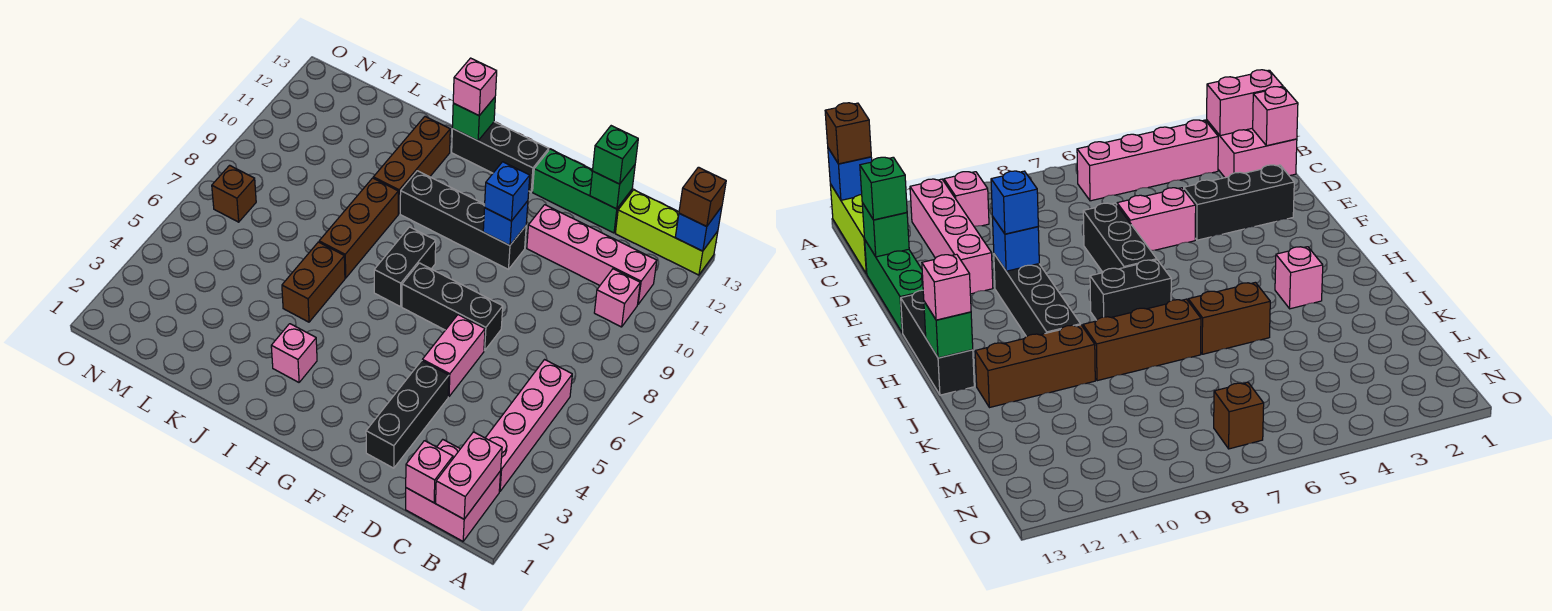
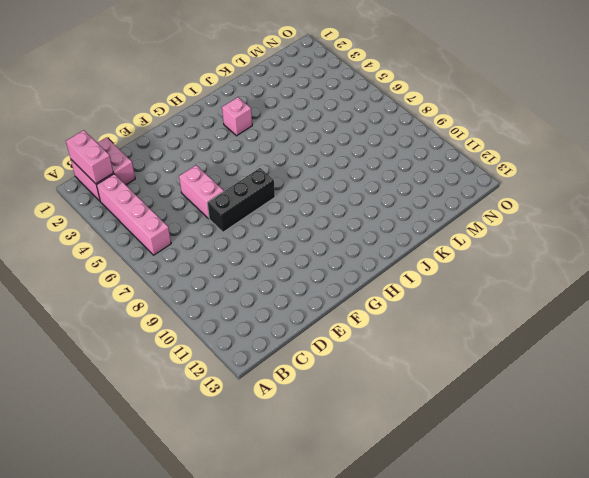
none -> lime 1x3 brick [615,190,718,275]
none -> pink 1x1 brick [594,269,640,327]
none -> pink 1x4 brick [527,205,657,304]

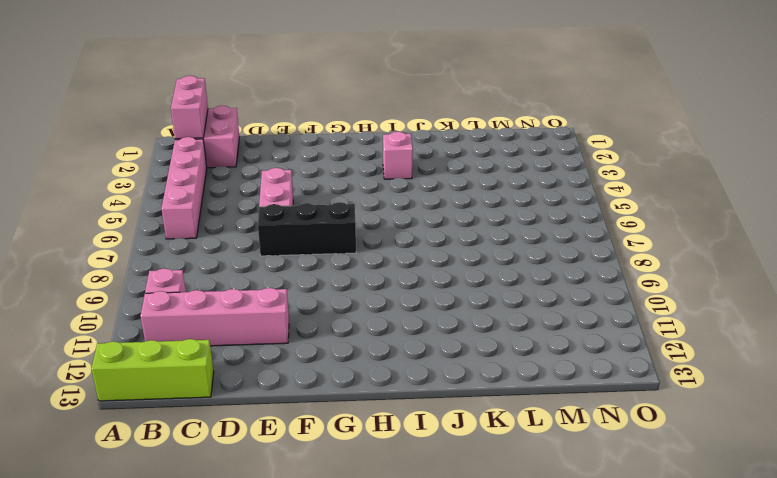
none -> green 1x3 brick [533,149,632,233]
none -> black 1x3 brick [366,361,449,468]
none -> black 1x4 brick [400,171,526,269]

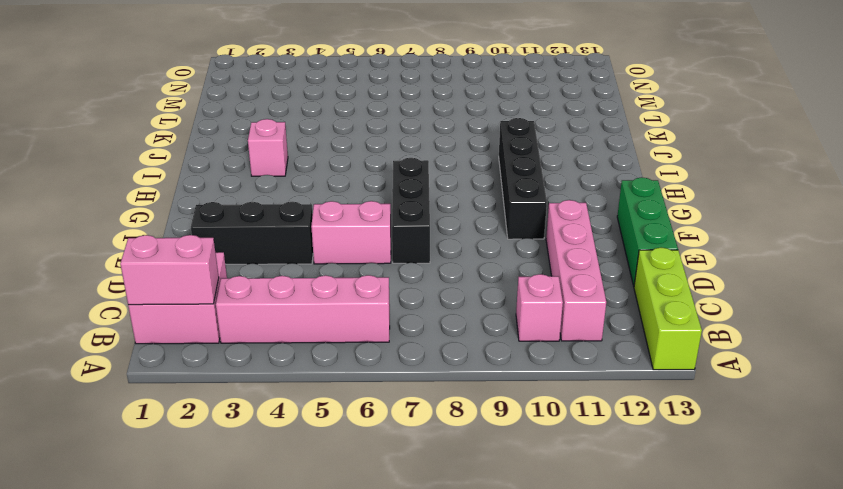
none -> black 1x3 brick [452,122,549,192]
none -> black 1x2 brick [374,227,436,307]
none -> brown 1x2 brick [282,242,345,322]

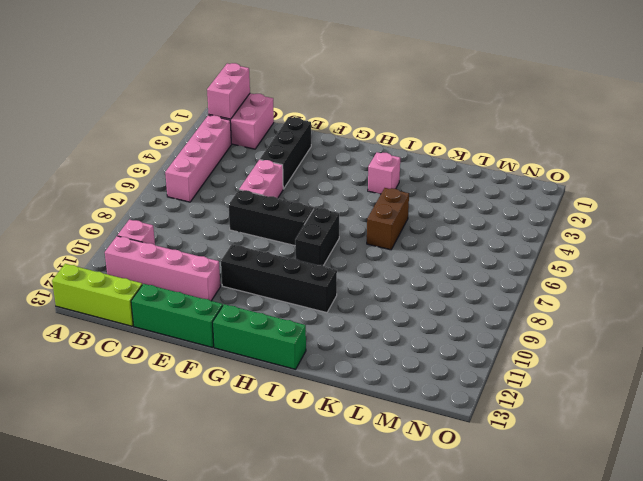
green 1x3 brick [213,304,306,369] -> black 1x3 brick [452,122,549,192]
none -> brown 1x3 brick [319,178,398,278]
none -> brown 1x3 brick [373,117,450,214]
none -> brown 1x1 brick [212,165,256,222]

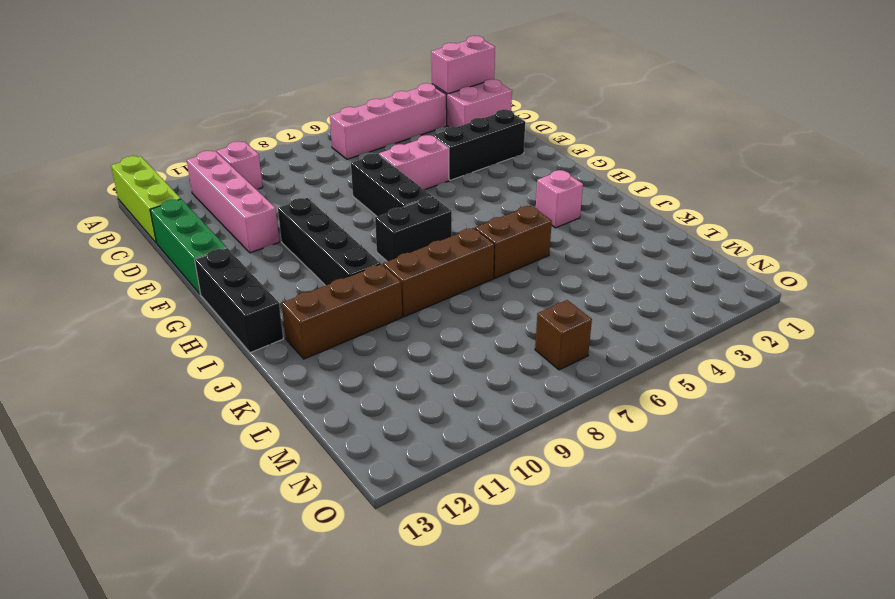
none -> blue 1x1 brick [675,207,722,251]
none -> pink 1x1 brick [406,441,453,503]
none -> green 1x1 brick [590,165,635,209]

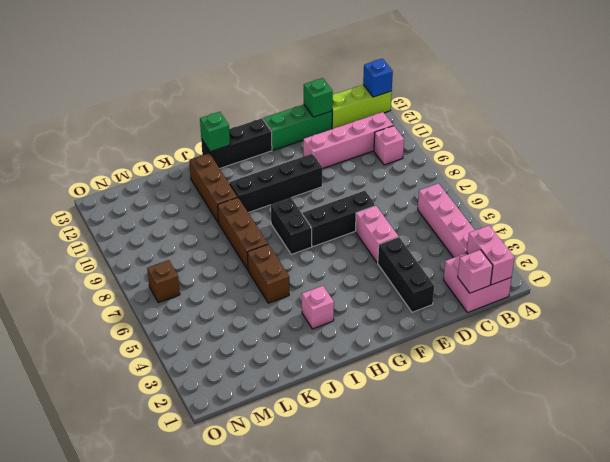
none -> blue 1x1 brick [483,201,528,246]
none -> brown 1x1 brick [679,167,726,227]
none -> green 1x1 brick [593,126,638,184]

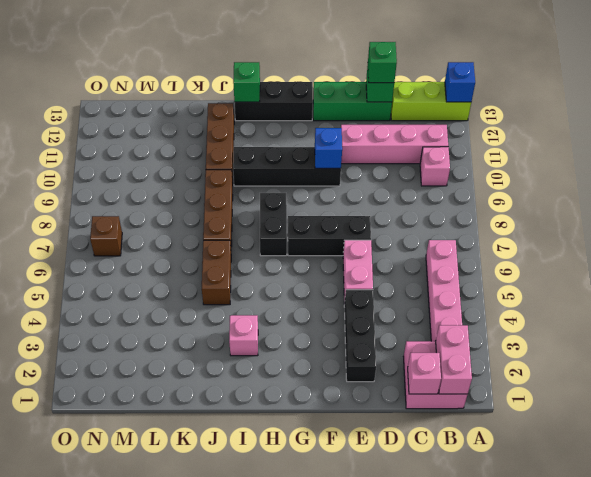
none -> brown 1x1 brick [679,167,726,227]
none -> blue 1x1 brick [485,162,530,221]
none -> pink 1x1 brick [453,58,497,115]

